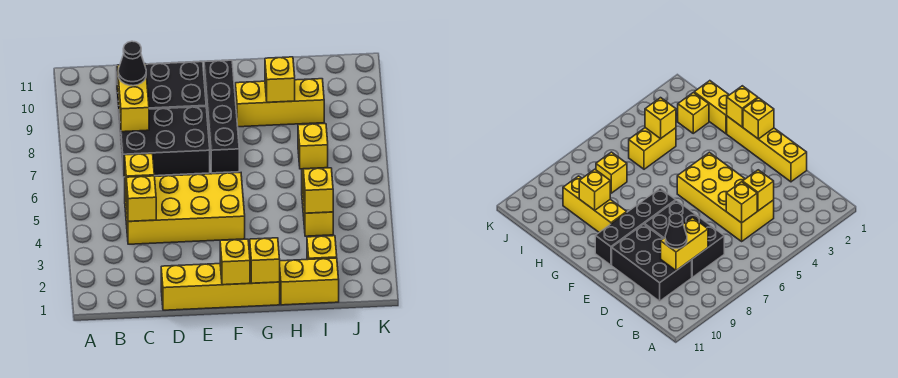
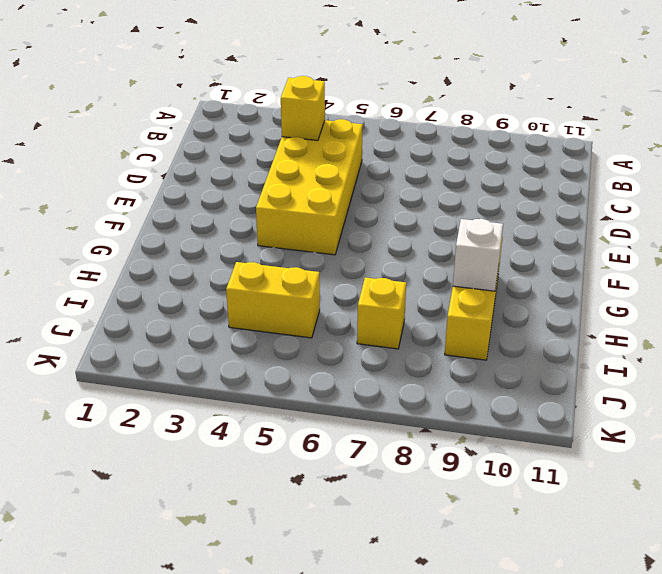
white 1x1 brick [453,219,503,291] -> yellow 1x1 brick [265,57,295,102]
none -> black 2x3 brick [119,107,210,177]
none -> black 2x3 brick [116,62,206,124]
none -> yellow 1x4 brick [161,264,280,310]

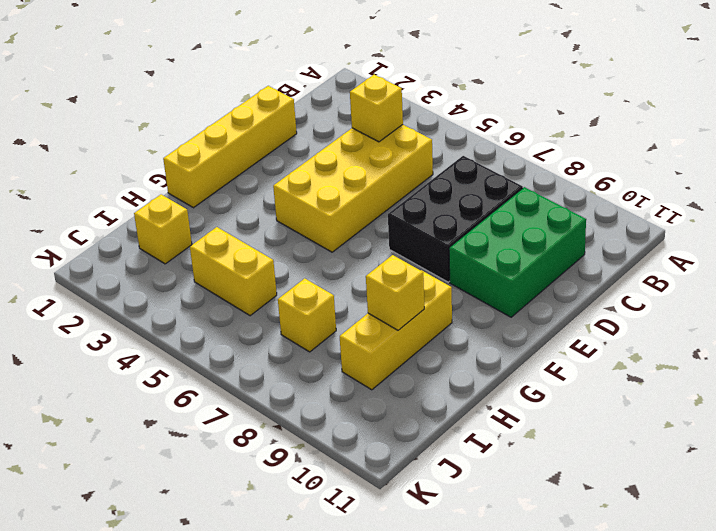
green 2x3 brick [449,187,586,317] -> black 2x3 brick [116,62,206,124]
none -> black 1x4 brick [204,60,239,173]
none -> yellow 1x2 brick [280,258,339,305]
none -> yellow 1x1 brick [125,154,154,189]

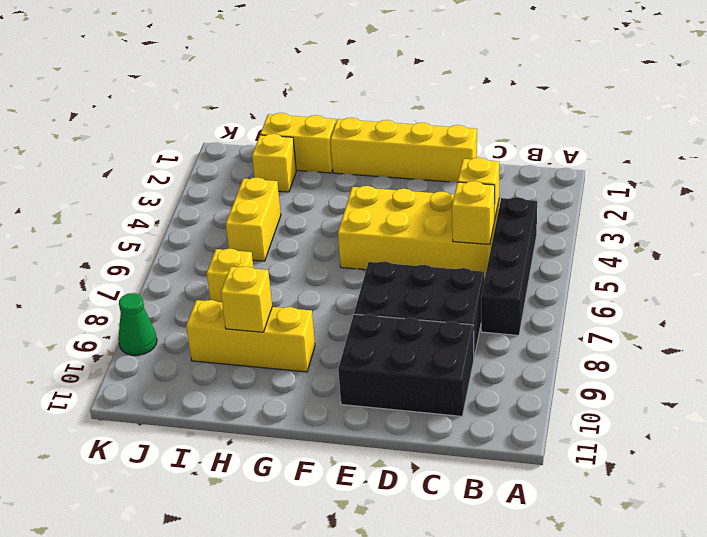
black 1x4 brick [481,197,537,335] -> black 1x4 brick moved to [204,60,239,173]
green 1x1 cone [118,293,157,355] -> none
none -> yellow 1x2 brick [117,64,149,132]
none -> yellow 1x1 brick [220,239,250,285]
none -> yellow 1x1 brick [250,238,280,283]

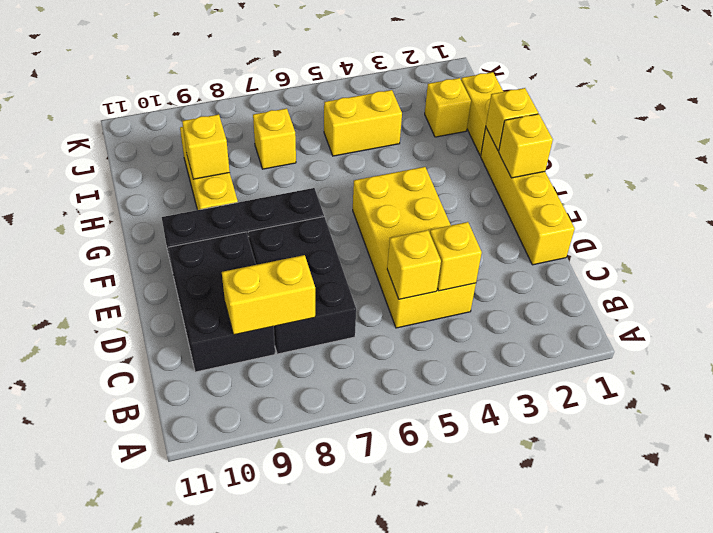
none -> yellow 1x1 brick [303,168,333,213]
none -> black 1x1 cone [118,41,146,86]

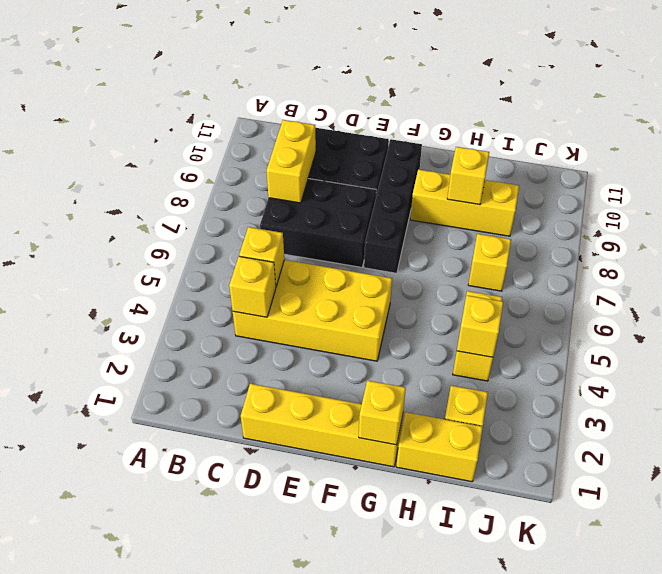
none -> yellow 1x1 brick [220,239,250,285]
none -> black 1x1 cone [118,41,146,86]

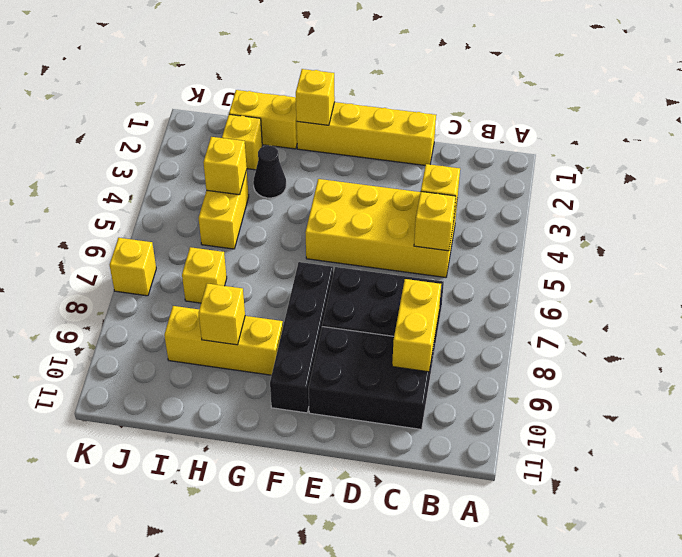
black 1x1 cone [253,146,286,198] -> black 1x1 cone moved to [118,41,146,86]
yellow 1x1 brick [109,238,156,296] -> yellow 1x1 brick moved to [220,239,250,285]

